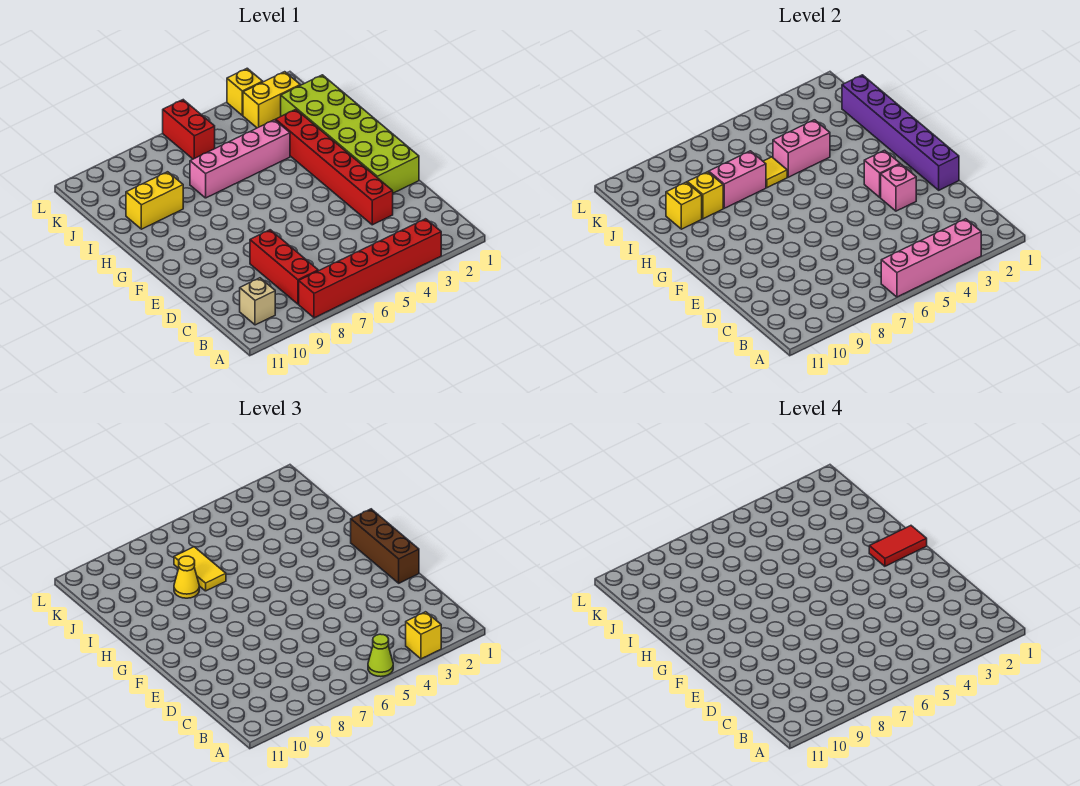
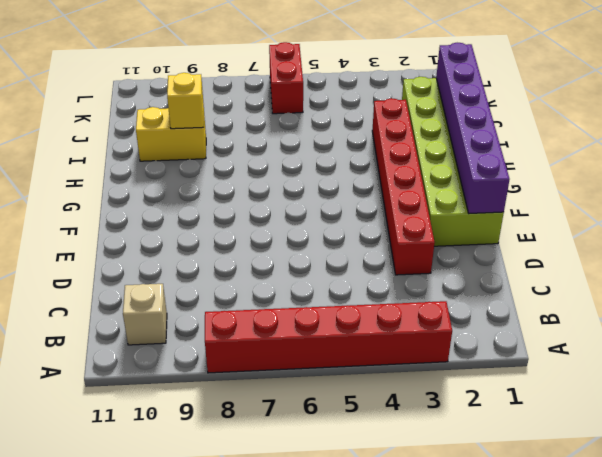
none -> red 1x3 brick [250,230,318,304]
none -> pink 1x4 brick [190,120,290,198]
none -> yellow 1x2 brick [243,72,300,128]

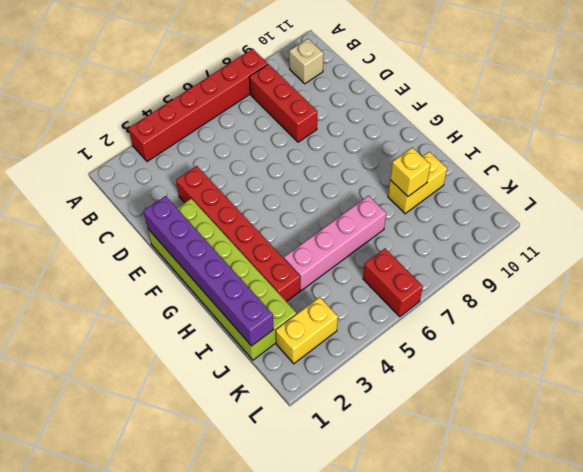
none -> yellow 1x1 brick [227,68,263,115]
none -> pink 1x4 brick [881,219,981,297]
none -> pink 1x1 brick [881,164,916,211]

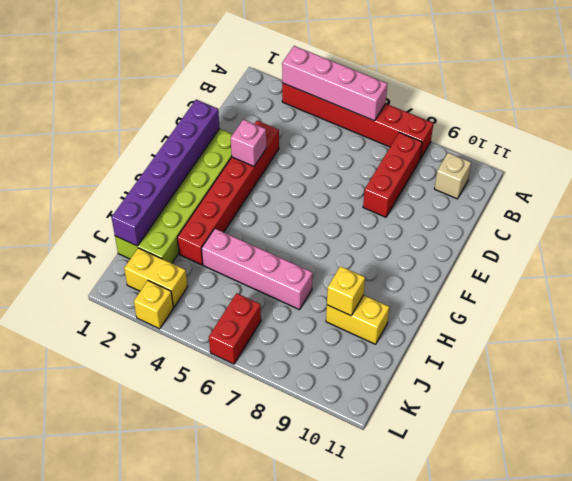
none -> pink 1x1 brick [864,150,900,197]
none -> pink 1x2 brick [773,120,830,177]
none -> yellow 1x1 tile [763,157,787,188]

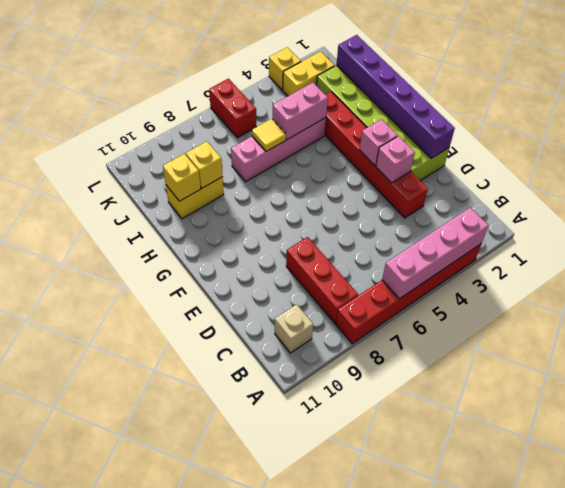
none -> pink 1x2 brick [709,151,766,208]
none -> yellow 1x1 brick [406,612,441,659]
none -> lime 1x1 cone [368,634,393,677]

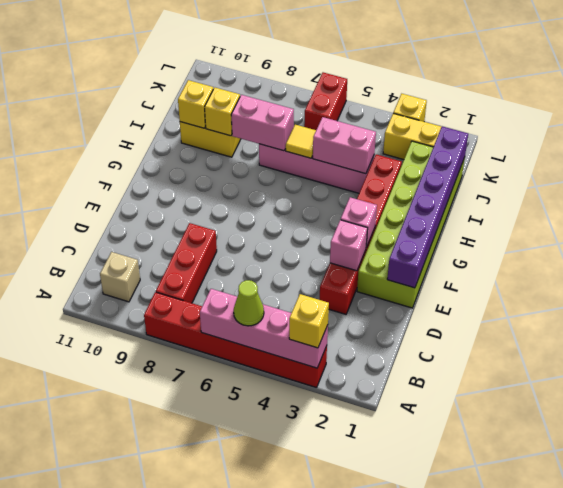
none -> brown 1x3 brick [351,509,419,583]
none -> yellow 1x2 tile [174,547,226,591]
none -> yellow 1x1 cone [174,556,199,598]

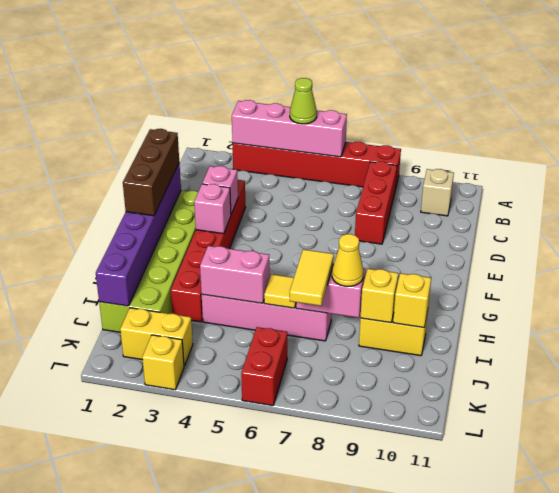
none -> yellow 1x1 brick [406,612,441,659]
none -> red 1x2 tile [869,526,927,566]

